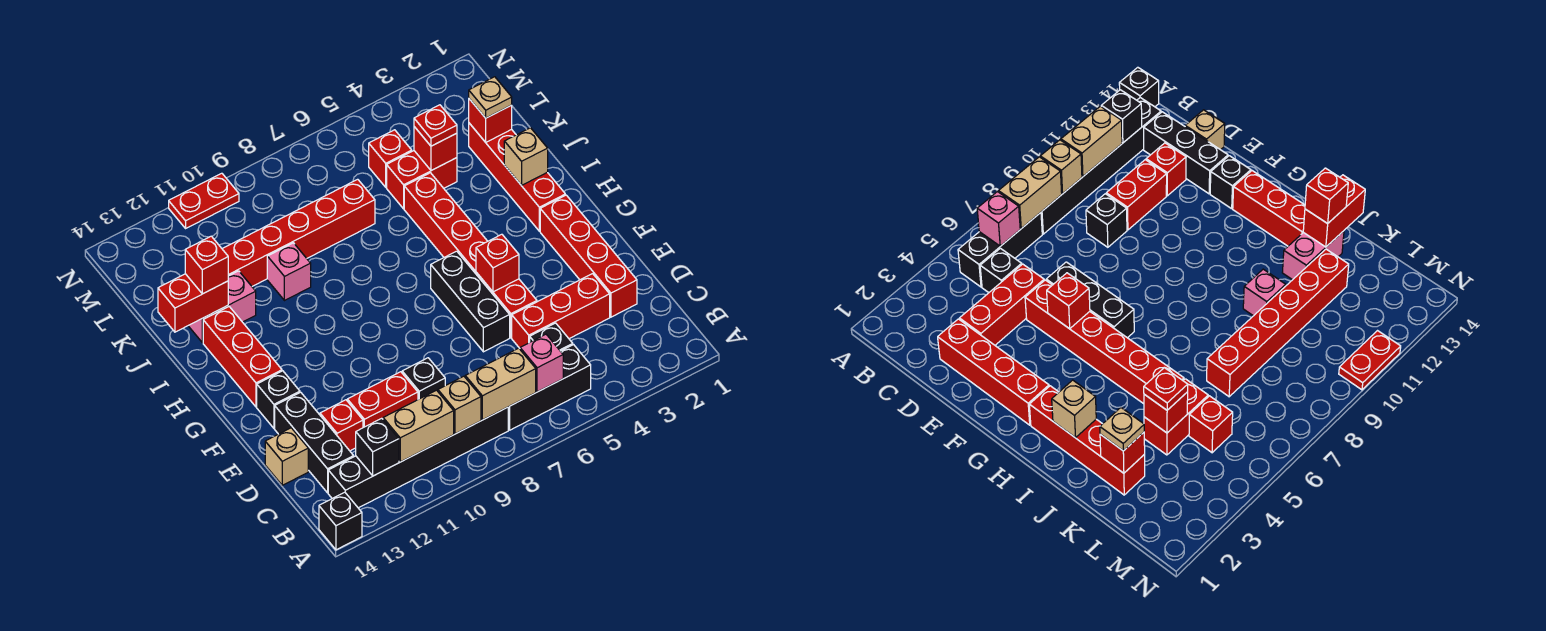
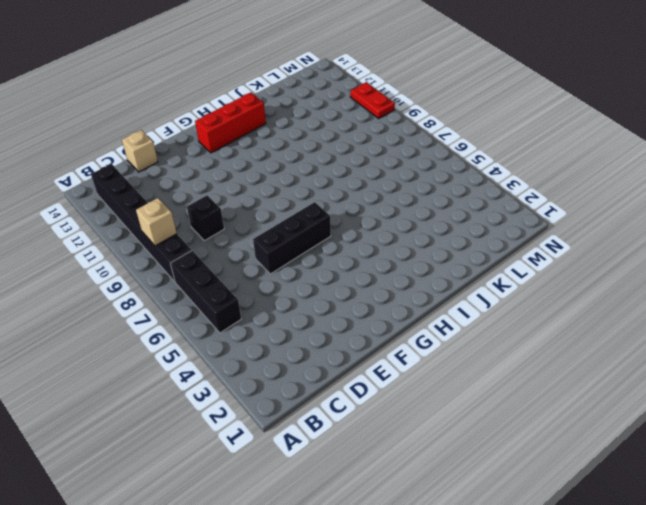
none -> black 1x1 brick [319,492,362,550]
none -> black 1x1 brick [530,323,573,351]
none -> black 1x3 brick [275,392,354,493]
none -> red 1x4 brick [540,195,637,317]

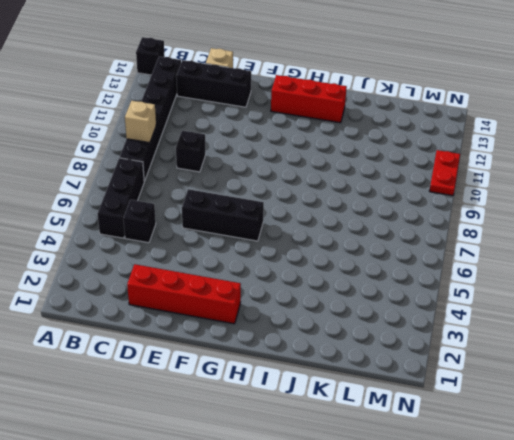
none -> red 1x3 brick [512,274,610,348]
none -> red 1x2 brick [347,372,418,428]
none -> red 1x1 brick [320,400,363,451]
none -> red 1x6 brick [404,173,537,338]

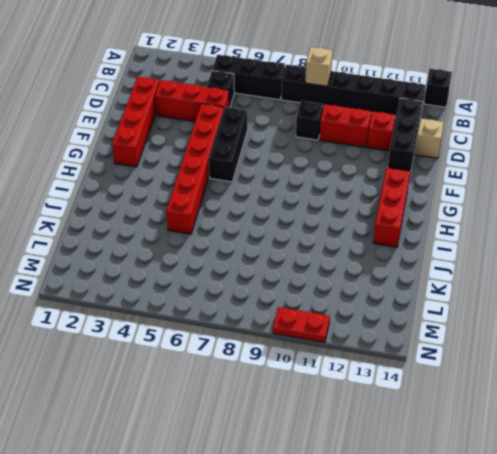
none -> black 1x1 brick [257,371,300,428]
none -> red 1x4 brick [469,123,565,231]
none -> pink 1x1 brick [267,243,311,301]
none -> pink 1x2 brick [188,271,256,342]

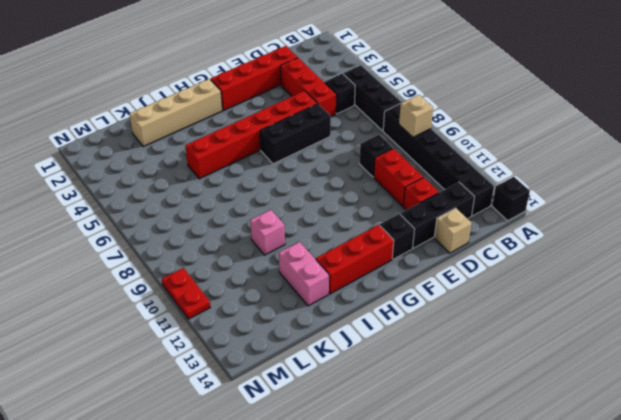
tan 1x4 brick [129,79,222,147] -> red 1x4 brick [469,123,565,231]
none -> red 1x2 brick [387,151,457,209]
none -> red 1x6 brick [222,179,375,286]
none -> red 1x1 brick [369,130,412,187]
none -> pink 1x1 brick [520,334,563,392]

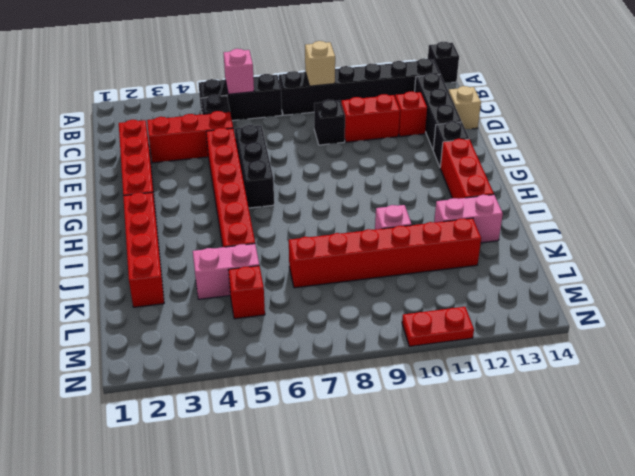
pink 1x2 brick [193,244,259,299] -> red 1x2 brick [387,151,457,209]
none -> tan 1x2 brick [465,348,536,420]
none -> tan 1x2 brick [383,390,454,462]
none -> black 1x1 brick [356,418,399,476]
none -> red 1x1 brick [476,234,519,292]

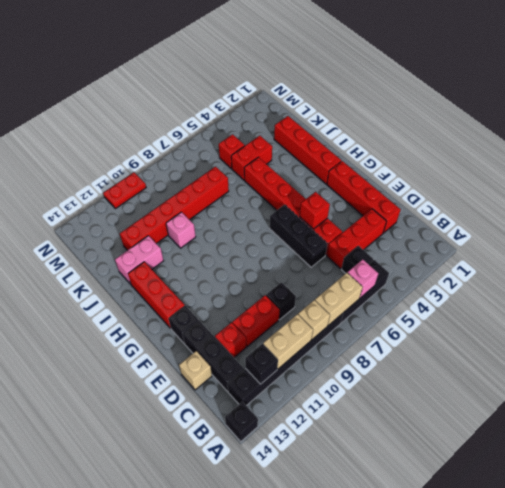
none -> tan 1x1 brick [504,128,548,186]
none -> red 1x2 brick [158,274,228,332]
none -> red 1x1 brick [469,99,512,142]
none -> red 1x1 brick [414,127,457,171]

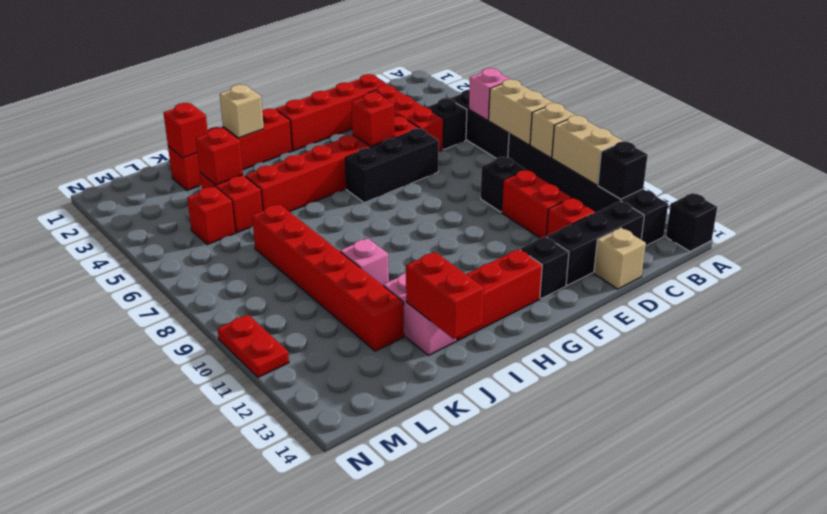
none -> red 1x1 brick [185,236,228,294]
none -> tan 1x1 plate [469,77,512,118]
none -> red 1x1 plate [414,105,457,146]

